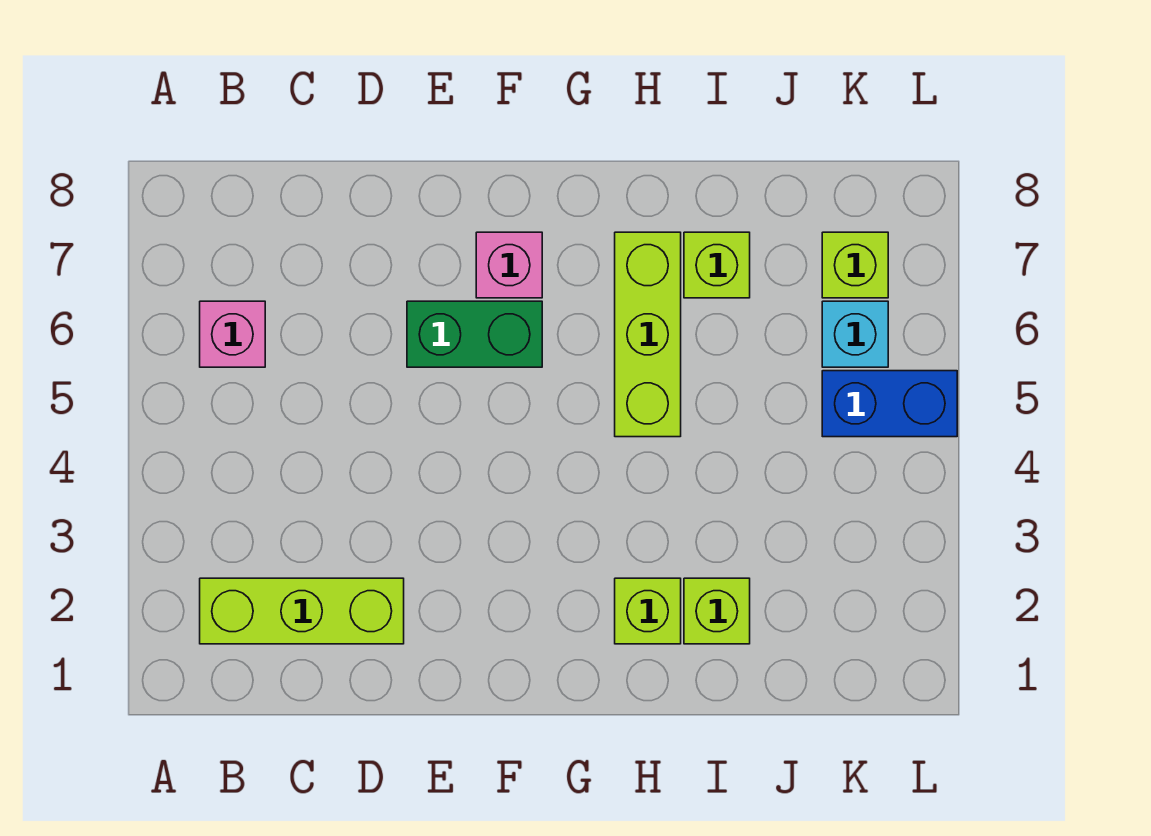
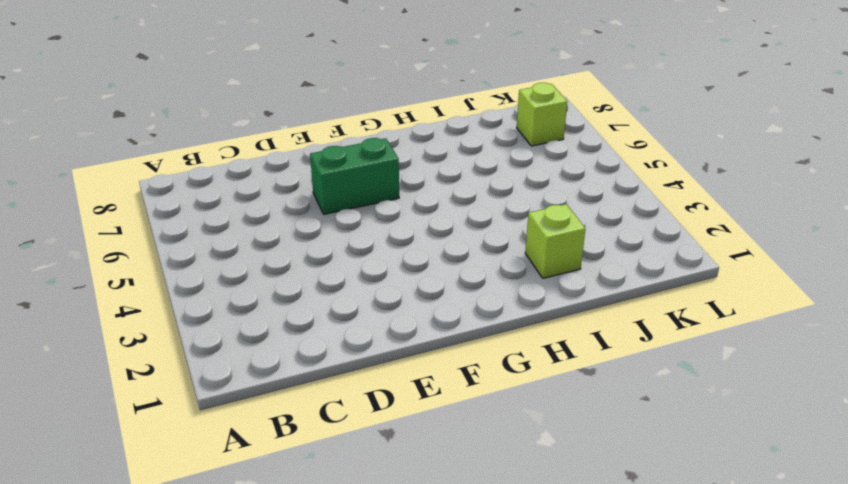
none -> lime 1x3 brick [200,578,404,644]
none -> pink 1x1 brick [200,301,265,367]

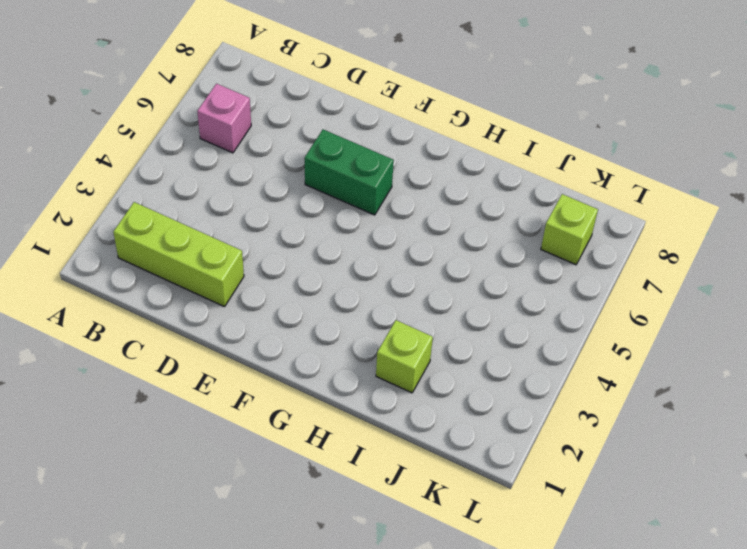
none -> pink 1x1 brick [476,232,542,298]
none -> lime 1x1 brick [615,578,681,644]

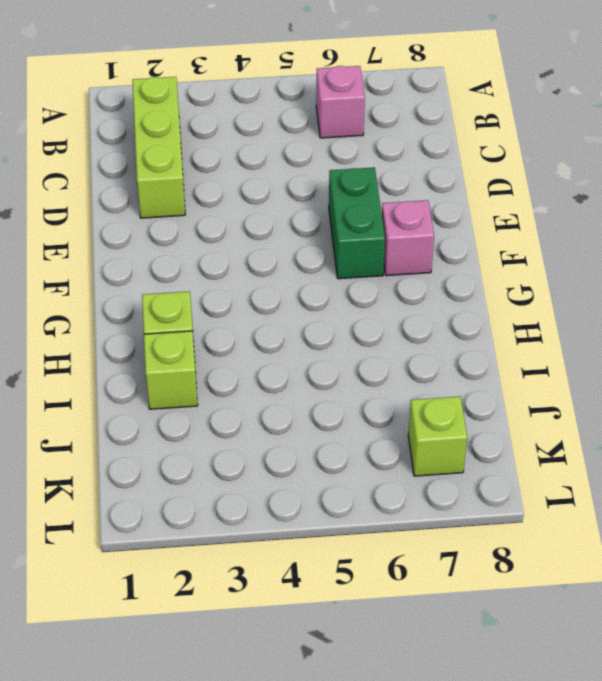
none -> lime 1x3 brick [615,232,681,437]
none -> lime 1x1 brick [684,232,750,298]

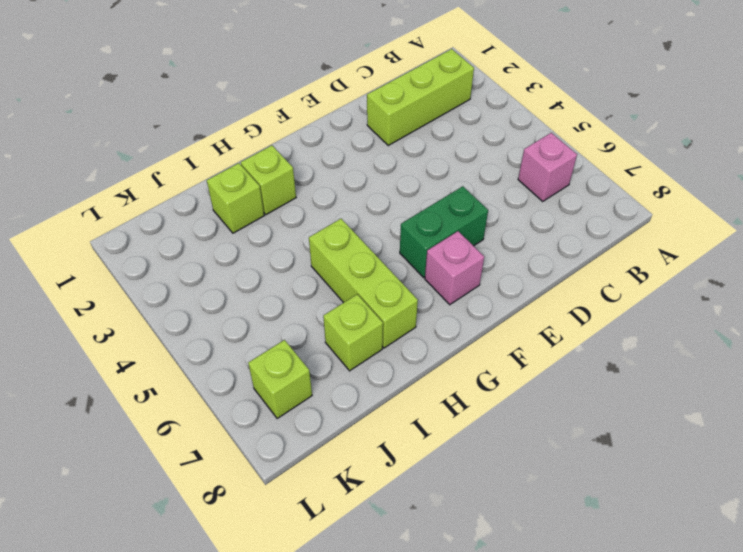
none -> blue 1x2 brick [822,371,957,437]
none -> cyan 1x1 brick [822,301,888,367]

